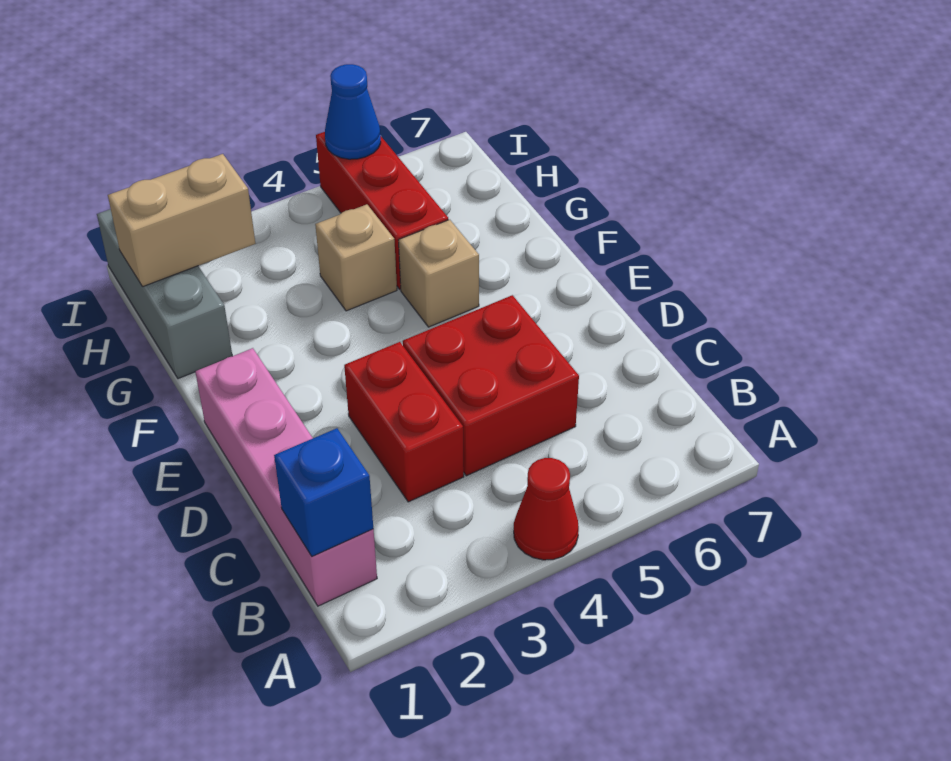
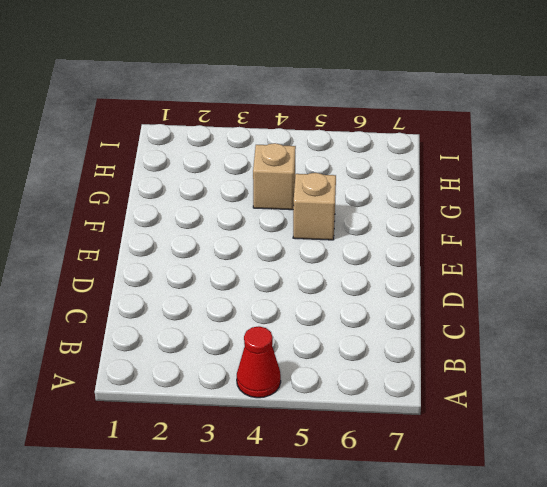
none -> pink 1x4 brick [195,348,377,606]
none -> red 1x2 brick [344,342,464,502]

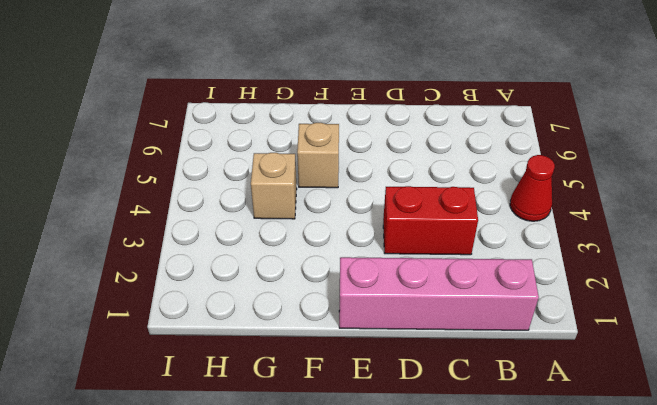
none -> red 2x2 brick [403,295,579,476]
none -> grey 1x3 brick [97,209,232,379]

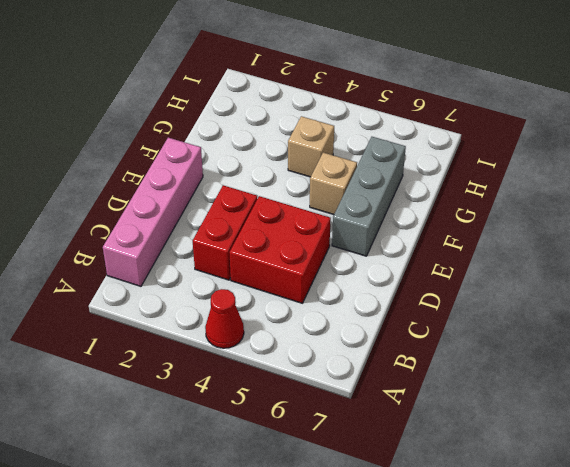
grey 1x3 brick [332,137,406,256] -> grey 1x3 brick moved to [97,209,232,379]
none -> red 1x3 brick [316,132,448,289]
none -> blue 1x1 brick [274,428,373,556]

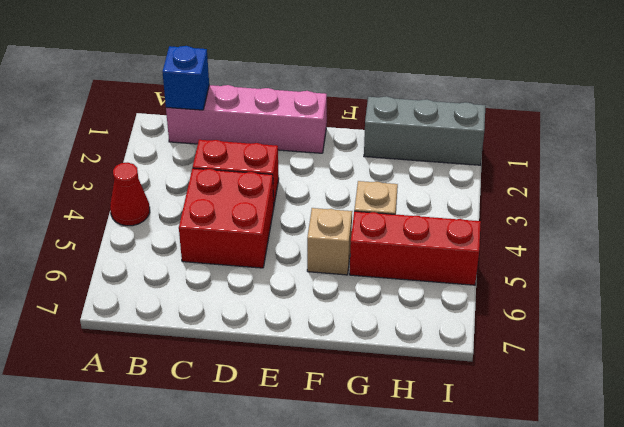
none -> tan 1x2 brick [108,154,255,287]
none -> blue 1x1 cone [325,64,381,159]

